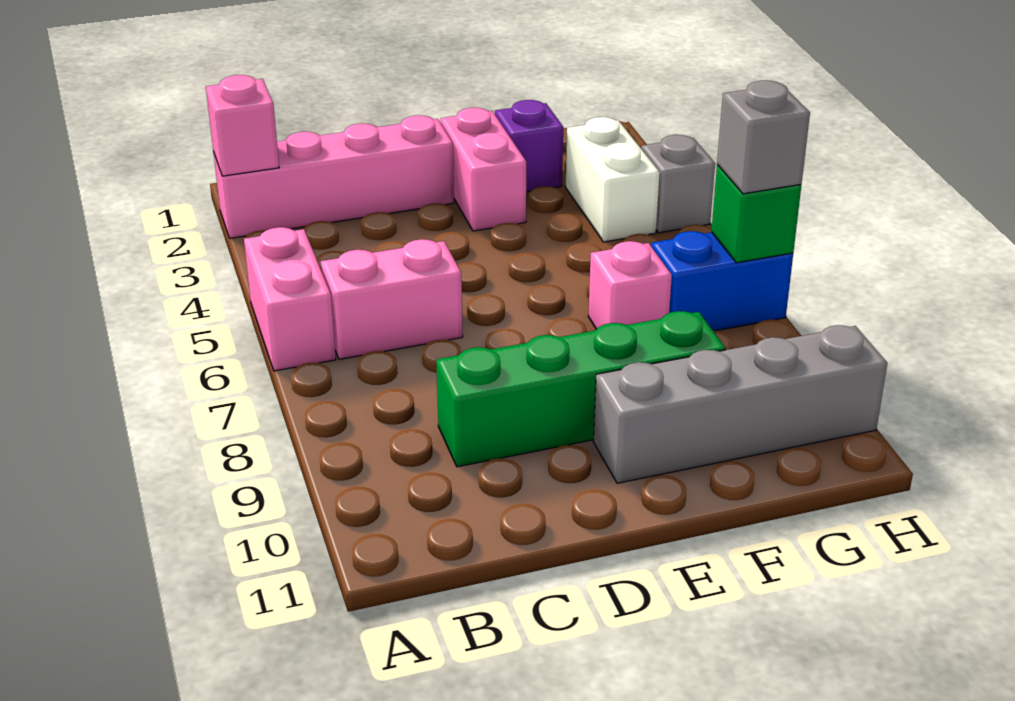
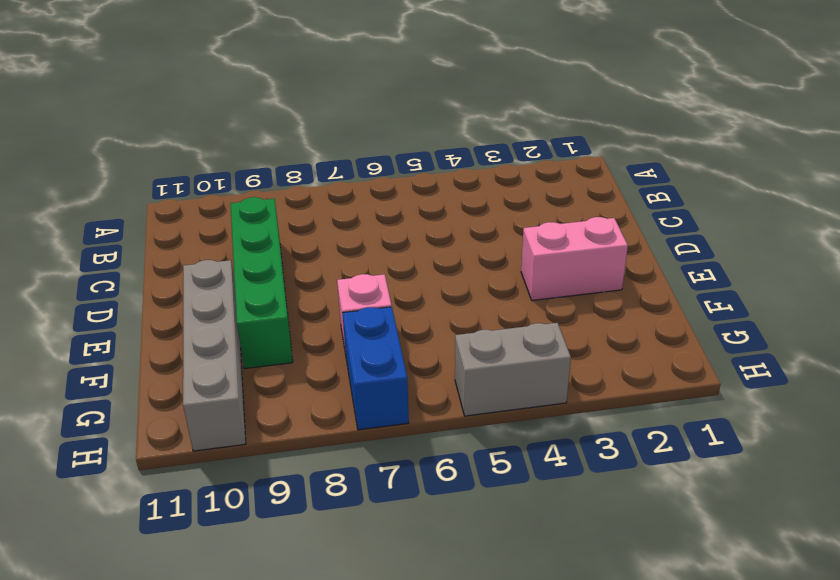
grey 1x2 brick [455,323,571,416] -> grey 1x1 brick [641,135,715,233]
none -> pink 1x4 brick [213,115,454,238]
none -> pink 1x2 brick [244,227,336,371]
none -> pink 1x2 brick [321,239,463,359]

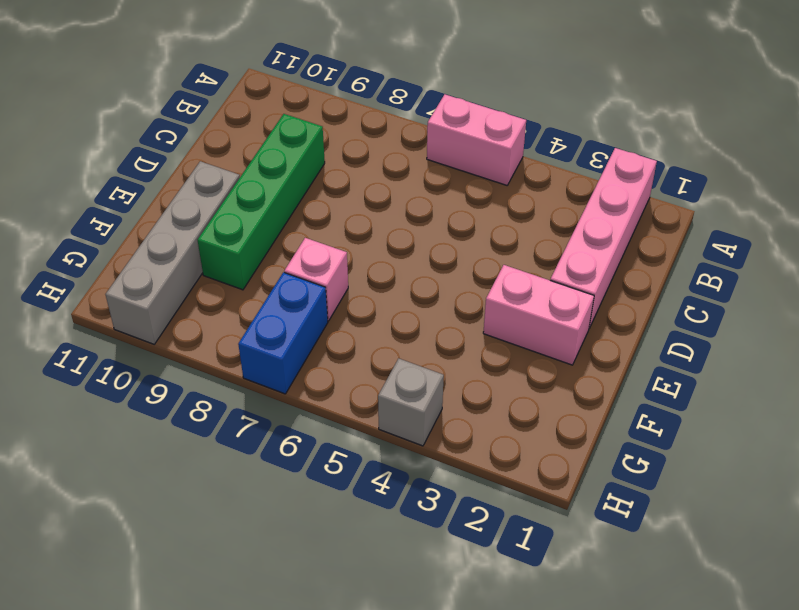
none -> pink 1x2 brick [321,239,463,359]
none -> purple 1x1 brick [495,100,563,192]
none -> white 1x2 brick [566,117,660,242]

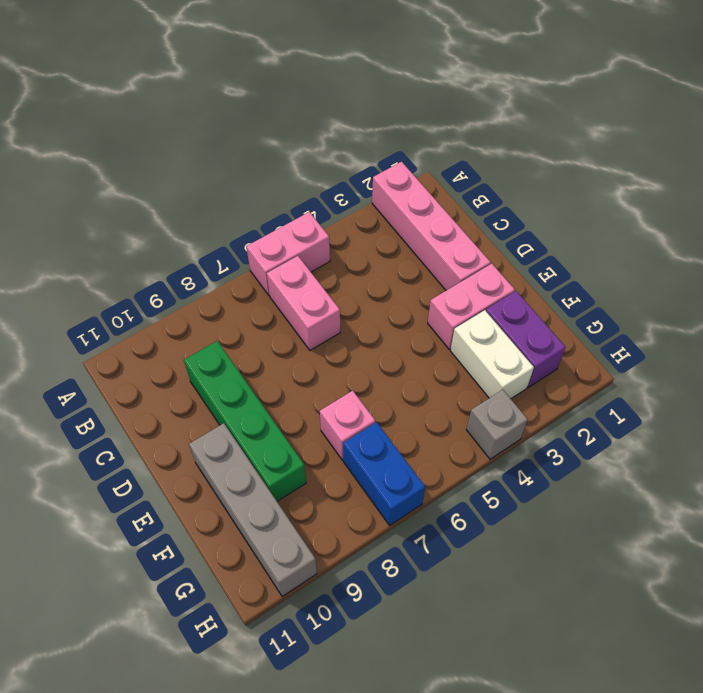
purple 1x2 brick [486,291,566,387] -> purple 1x1 brick [495,100,563,192]
white 1x2 brick [451,310,534,399] -> white 1x2 brick turned to [566,117,660,242]
none -> pink 1x1 brick [206,75,279,176]
none -> green 1x1 brick [711,165,801,263]
none -> grey 1x1 brick [717,80,810,194]

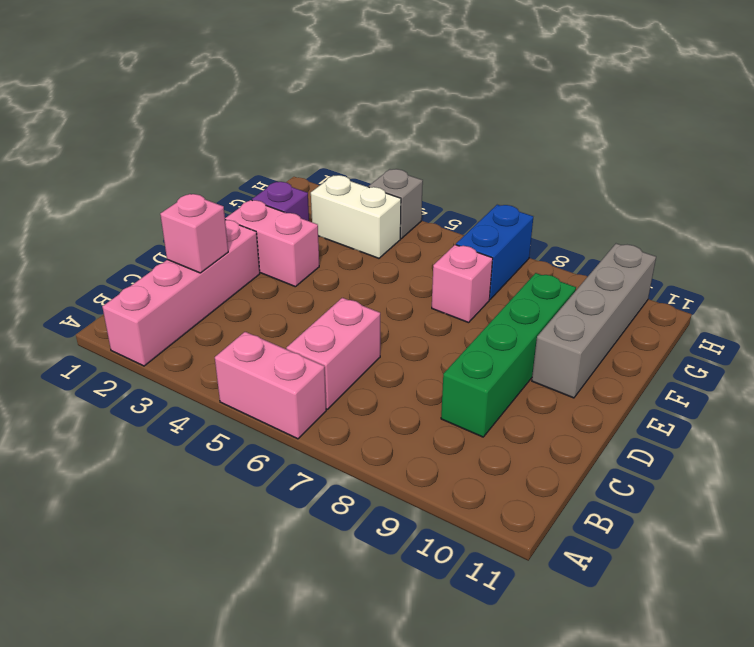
pink 1x1 brick [160,194,228,273] -> pink 1x1 brick moved to [206,75,279,176]
none -> green 1x1 brick [711,165,801,263]
none -> grey 1x1 brick [717,80,810,194]

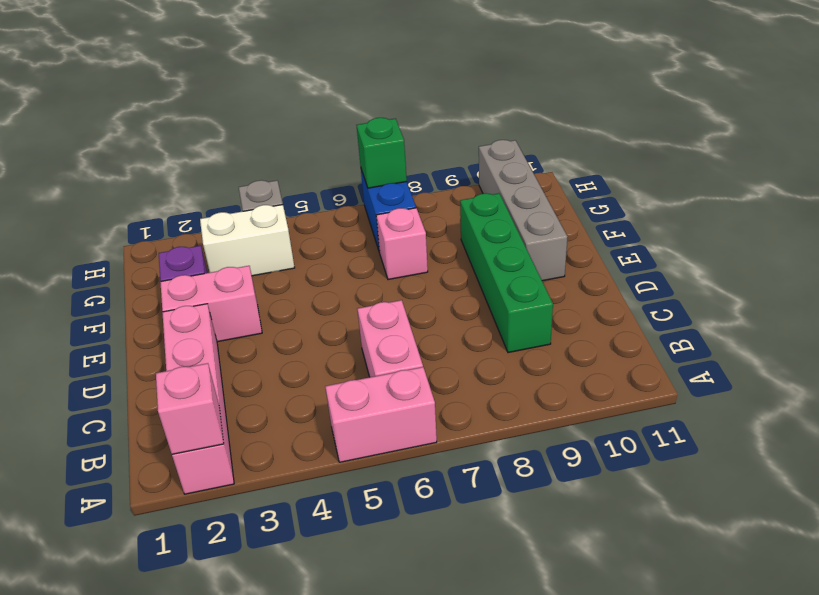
none -> grey 1x1 brick [717,80,810,194]

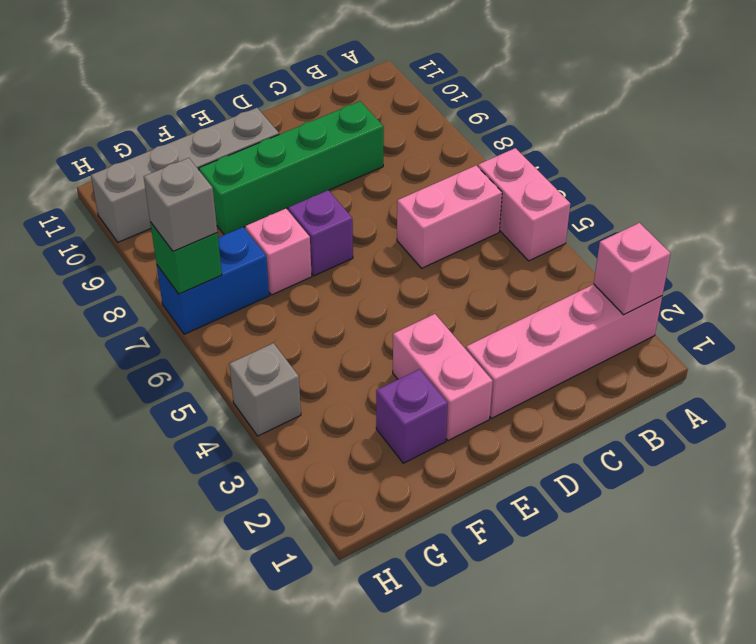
purple 1x1 brick [288,190,353,276] -> none
none -> white 1x2 brick [566,117,660,242]

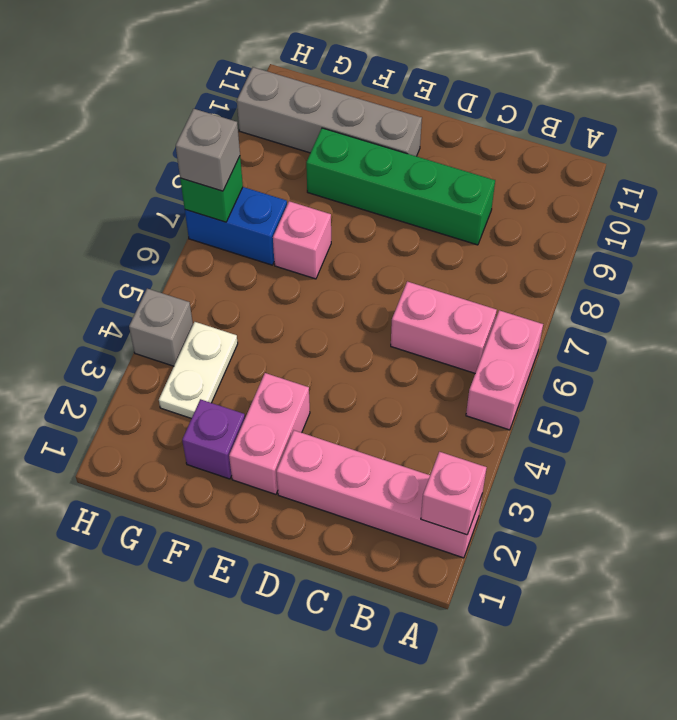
white 1x2 plate [159,322,238,418] -> white 1x2 brick [566,117,660,242]

